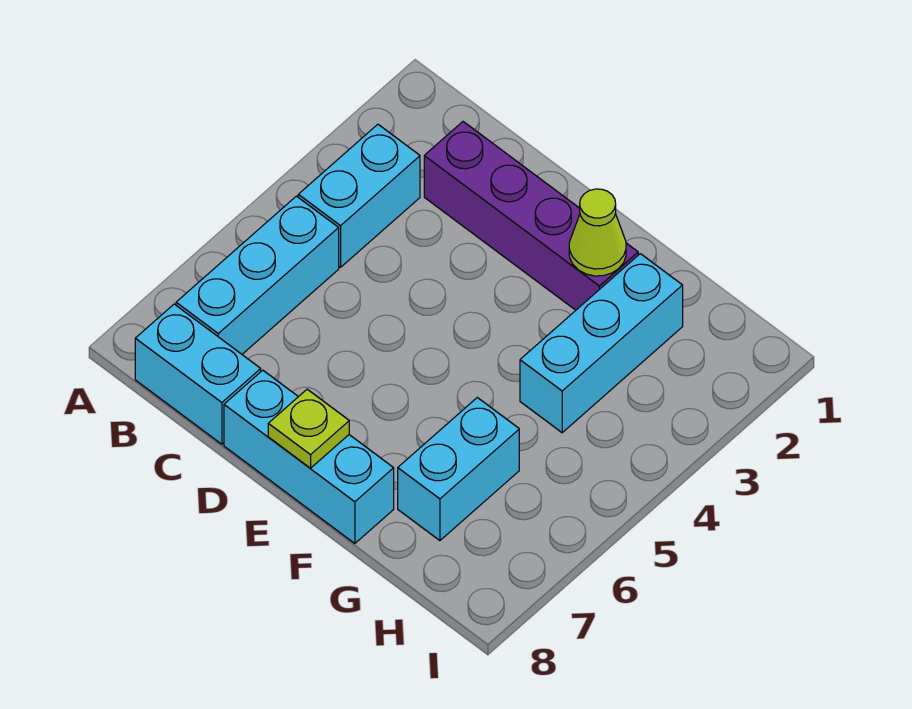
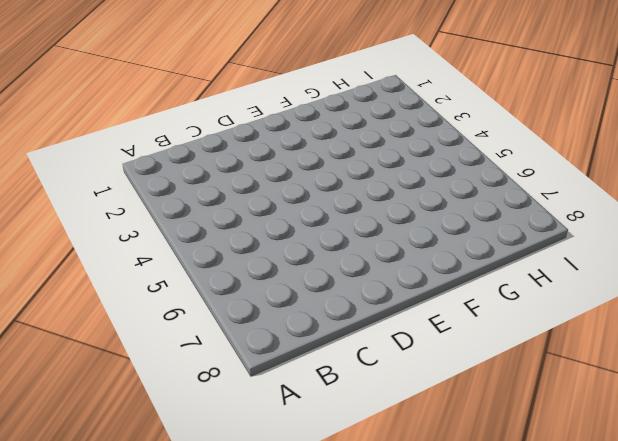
none -> cyan 1x2 brick [298,124,420,267]
none -> cyan 1x3 brick [176,196,339,354]

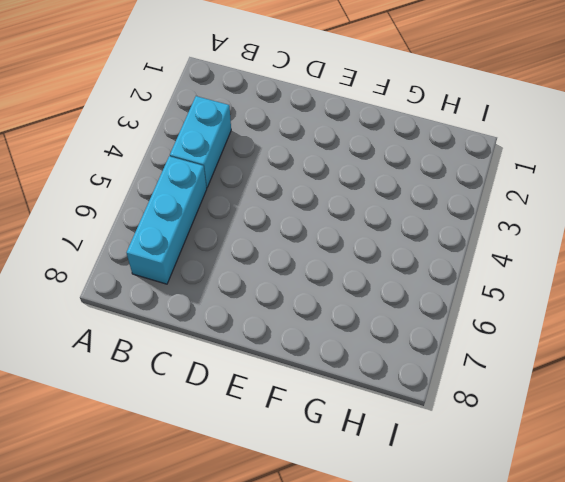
none -> cyan 1x2 brick [135,304,261,444]
none -> purple 1x4 brick [424,122,638,310]

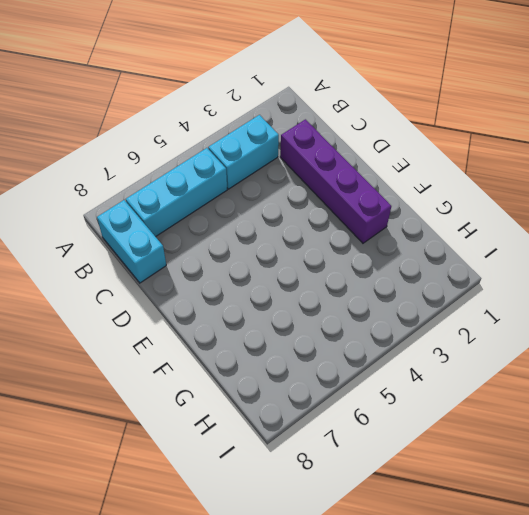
none -> cyan 1x3 brick [224,370,394,543]
none -> cyan 1x3 brick [520,254,683,433]

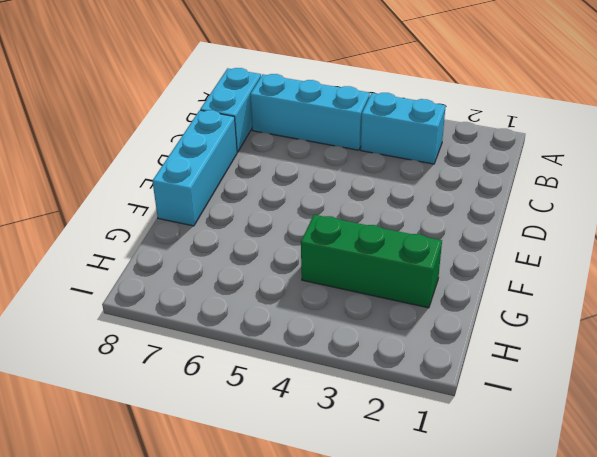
green 1x3 brick [301,215,442,308] -> cyan 1x3 brick [520,254,683,433]
none -> purple 1x4 brick [424,122,638,310]
none -> cyan 1x2 brick [398,398,519,541]

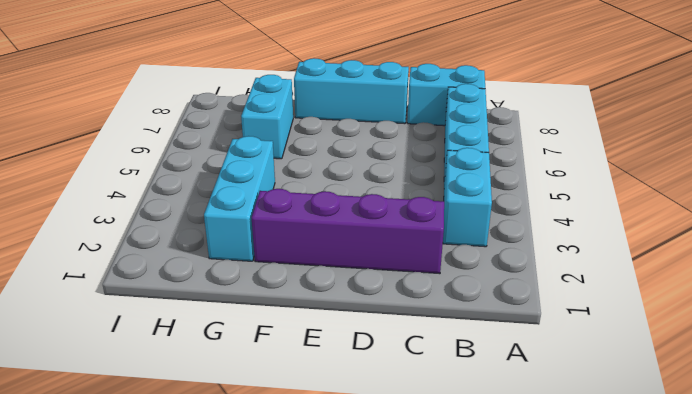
none -> lime 1x1 plate [268,389,349,468]
none -> lime 1x1 cone [569,189,626,276]

